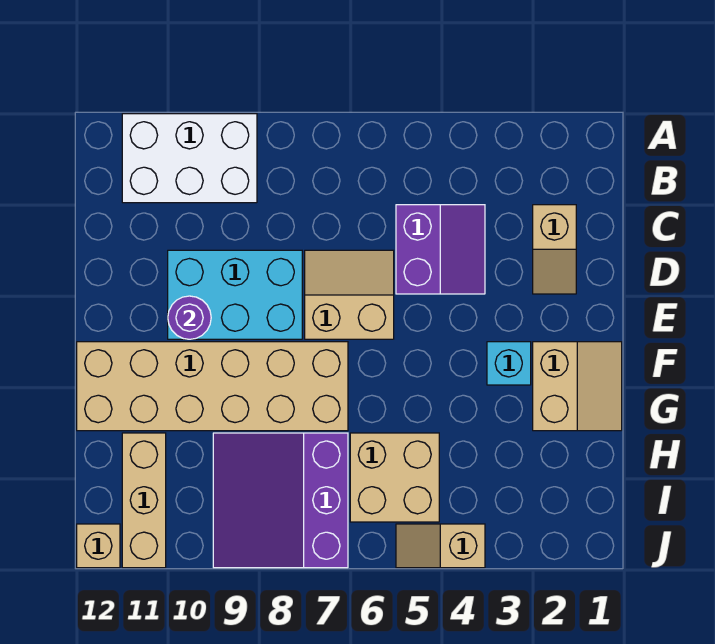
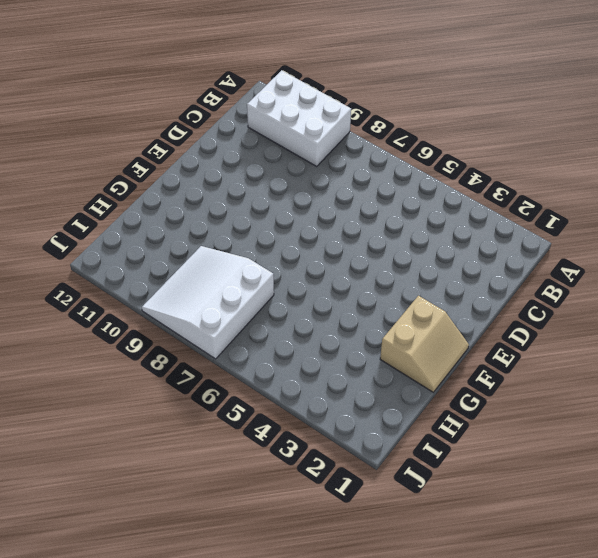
white 3x3 slope [142,246,274,359] -> purple 3x3 slope [213,433,348,568]
none -> tan 1x2 slope [533,205,576,294]
none -> purple 2x2 slope [396,205,485,294]
none -> tan 2x2 slope [305,250,394,339]

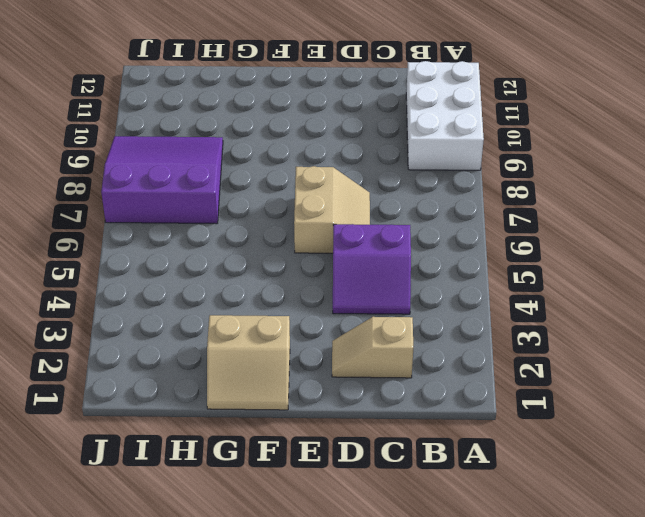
none -> cyan 2x3 brick [168,250,302,339]
none -> cyan 1x1 brick [487,342,531,385]
none -> tan 2x6 brick [77,342,348,431]

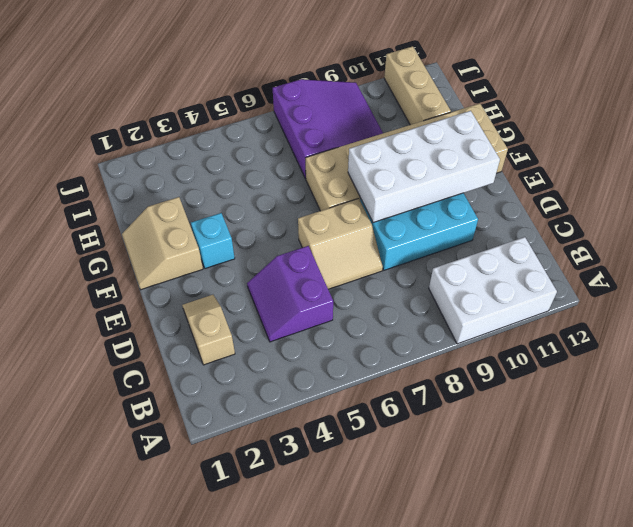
white 2x4 brick [348,111,500,223] -> purple 1x1 round brick [168,296,211,339]
none -> tan 2x2 brick [350,433,439,522]
none -> tan 1x2 slope [396,524,485,568]
none -> tan 1x1 brick [77,524,120,568]

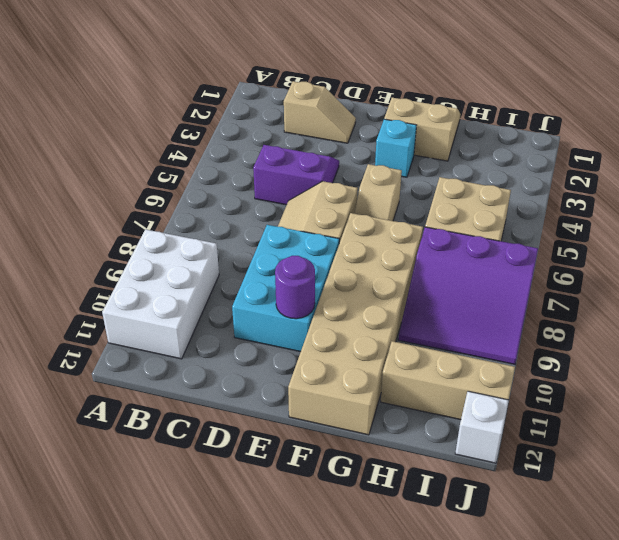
tan 1x2 slope [355,164,402,221] -> tan 1x2 slope moved to [396,524,485,568]
white 1x1 brick [455,391,509,463] -> tan 1x1 brick [77,524,120,568]

